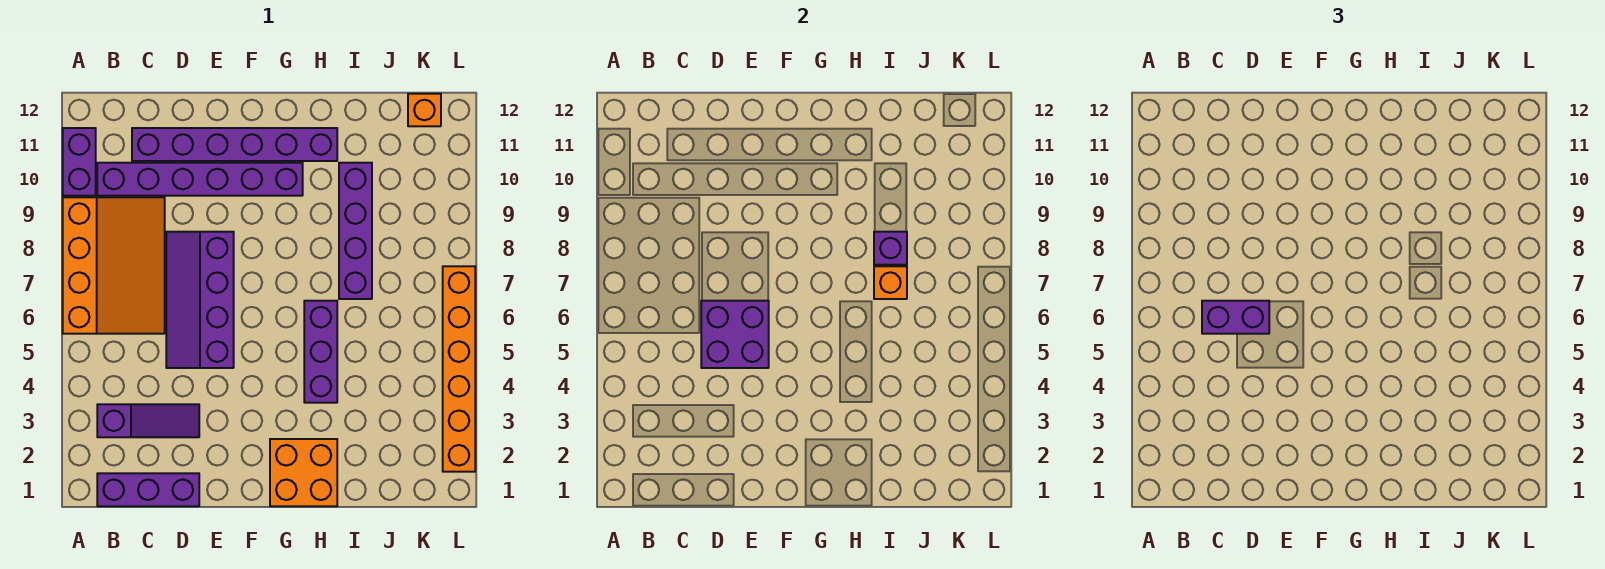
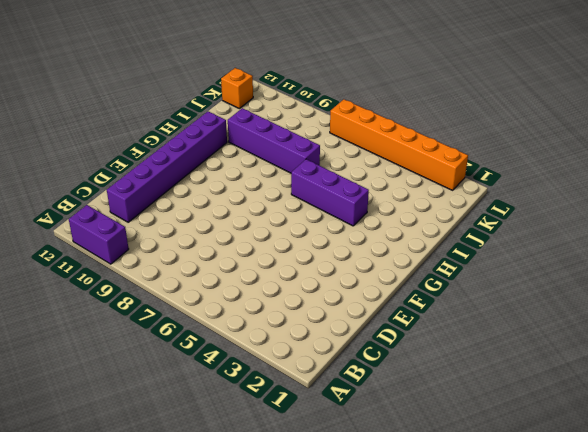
none -> orange 3x4 slope [63,197,165,334]
none -> purple 1x3 brick [97,473,199,506]
none -> purple 1x3 slope [97,404,199,437]

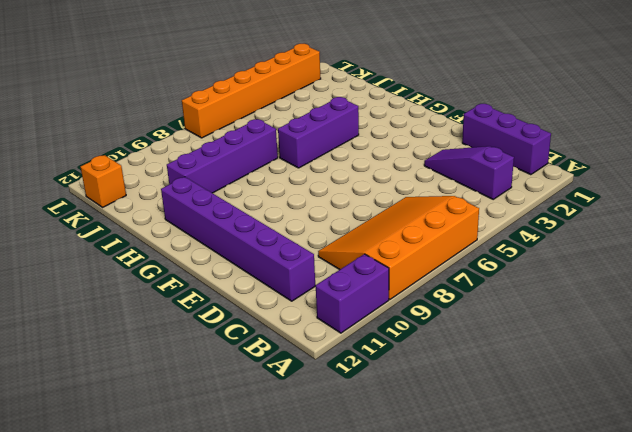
none -> purple 1x6 brick [97,163,303,196]
none -> purple 2x4 slope [166,232,234,368]
none -> orange 2x2 brick [270,439,337,506]

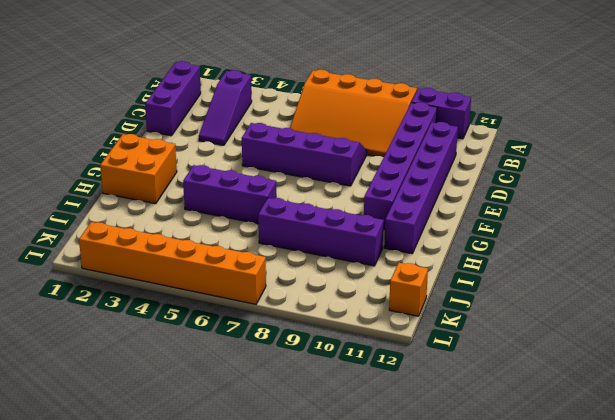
none -> purple 2x2 brick [701,301,769,368]
none -> orange 1x1 brick [874,266,907,299]
none -> purple 1x1 brick [874,232,907,265]

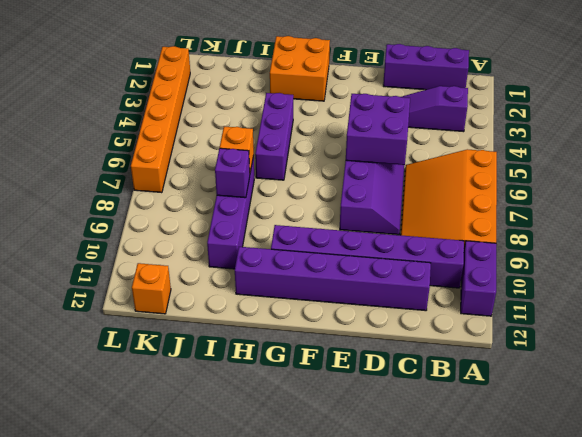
none -> purple 1x2 brick [1202,301,1269,334]

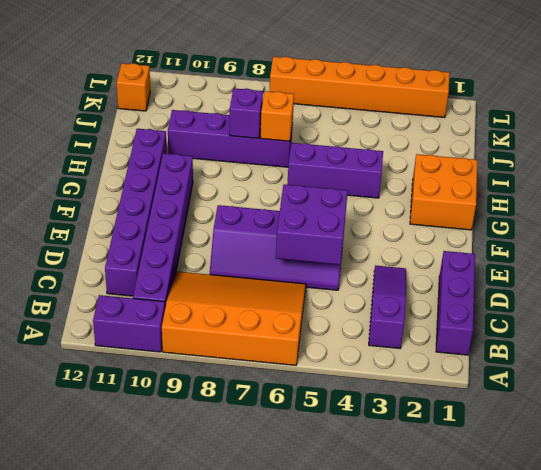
none -> purple 1x2 brick [1202,301,1269,334]

